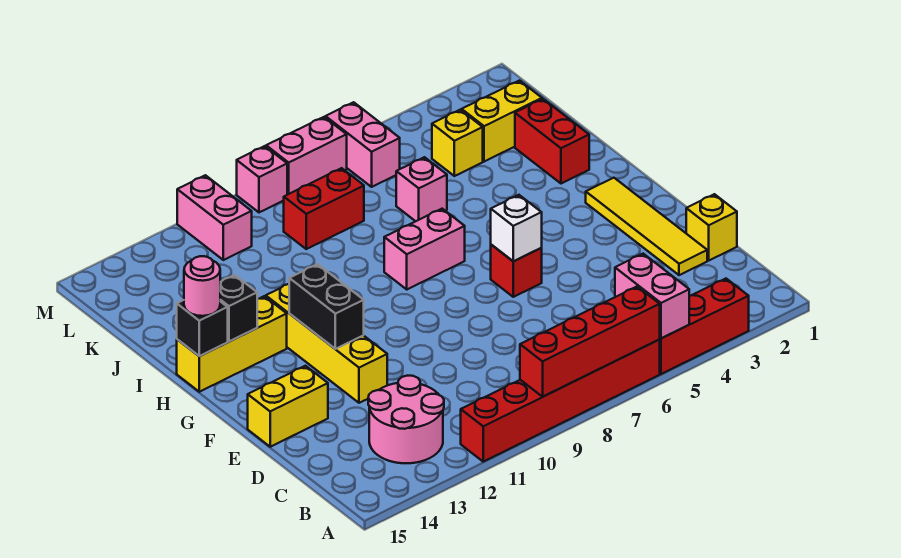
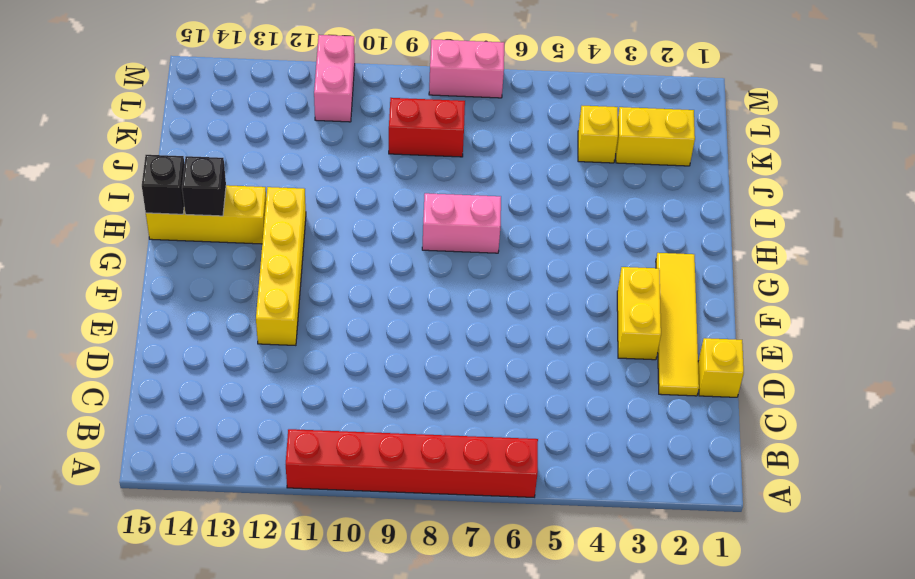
yellow 1x2 brick [617,267,661,360] -> yellow 1x2 brick turned to [248,366,328,447]
none -> red 1x3 brick [659,279,749,374]
none -> pink 2x2 round brick [368,376,444,463]
none -> red 1x1 brick [491,245,542,297]

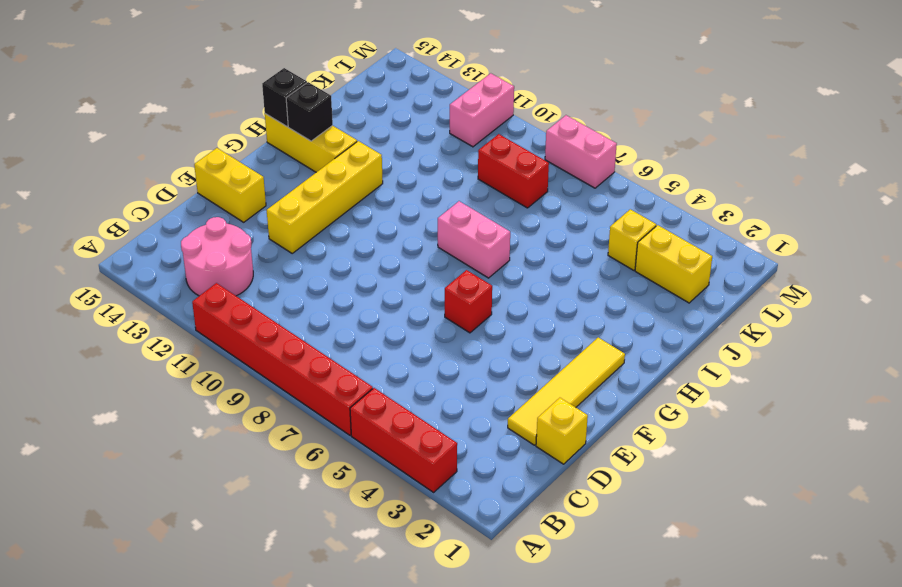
none -> red 1x2 brick [515,99,589,184]
none -> pink 1x1 brick [396,157,447,221]
none -> pink 1x2 brick [325,102,400,187]

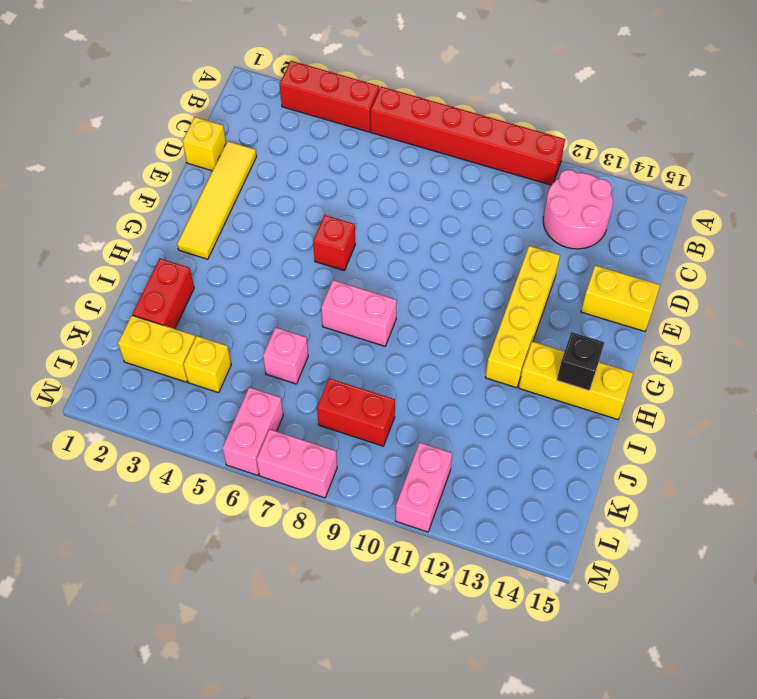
none -> pink 1x1 brick [237,146,287,212]
none -> pink 1x2 brick [615,254,689,338]
none -> red 1x4 brick [520,287,660,397]

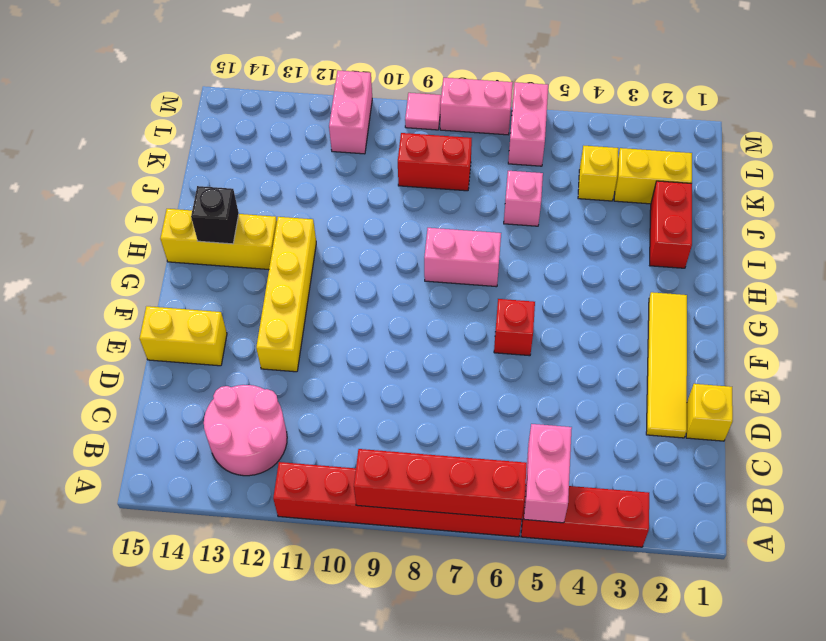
pink 1x1 tile [405,93,441,130] -> pink 1x1 brick [237,146,287,212]
none -> white 1x1 brick [491,195,542,261]
none -> black 1x2 brick [289,264,364,349]
none -> black 1x1 brick [177,300,228,356]

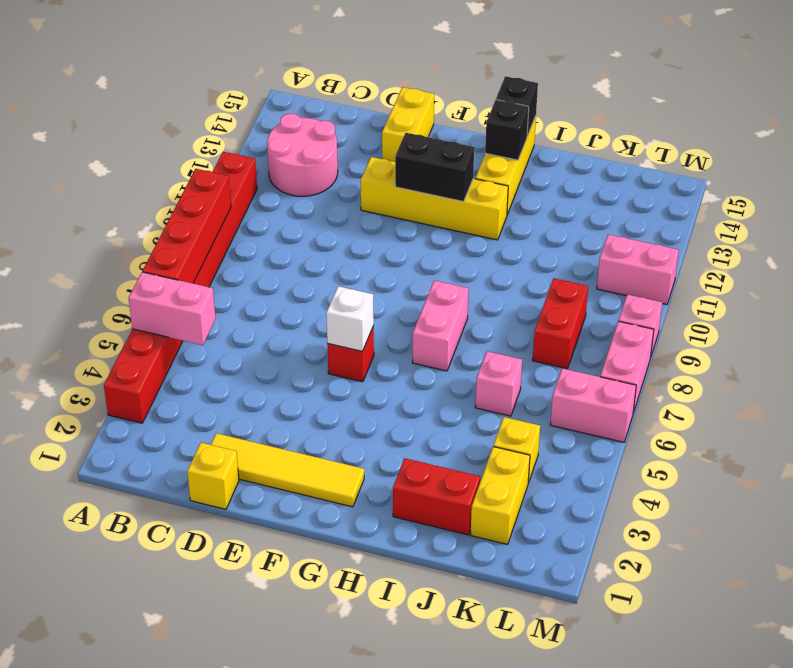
none -> pink 1x1 round brick [184,256,220,316]

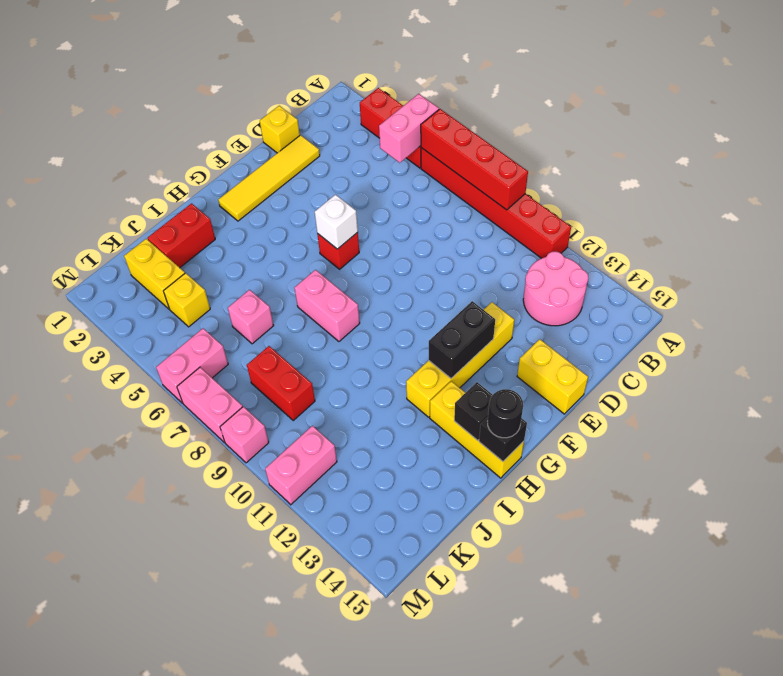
black 1x1 round brick [488,389,523,438] -> pink 1x1 round brick [184,256,220,316]

